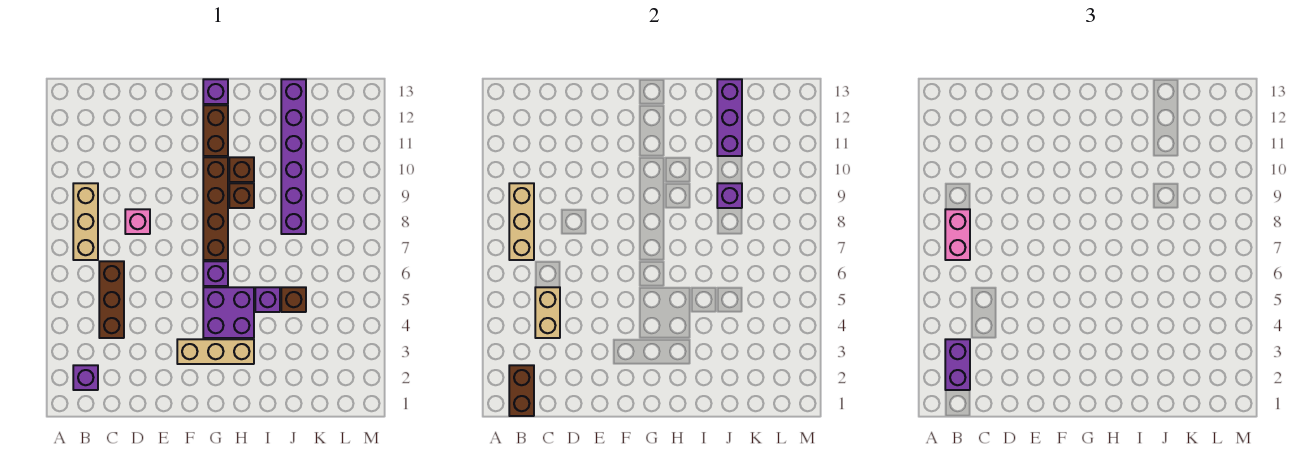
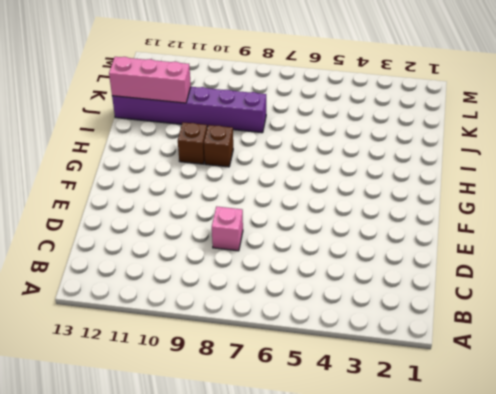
pink 1x3 brick [109,57,191,103] -> purple 1x3 brick [717,79,742,156]
none -> purple 1x1 brick [73,365,98,390]
none -> tan 1x3 brick [73,183,98,260]
none -> brown 1x3 brick [99,261,124,338]

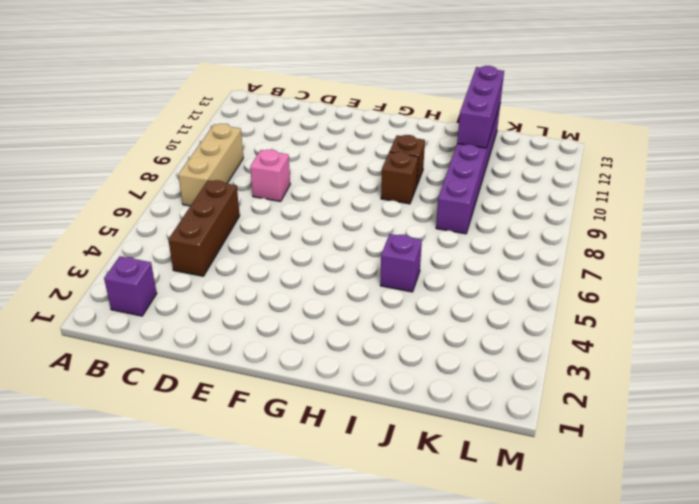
none -> tan 1x3 brick [177,339,254,364]
none -> purple 2x2 brick [203,287,254,338]
none -> purple 1x1 brick [203,261,228,286]

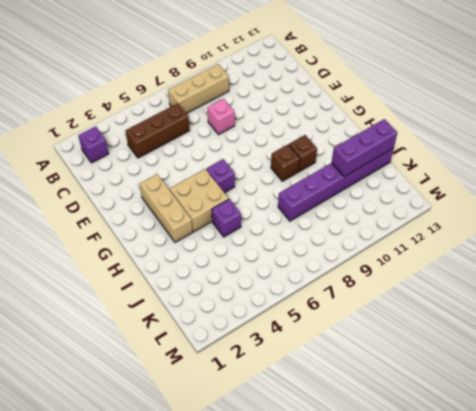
tan 2x2 brick [170,169,229,232] -> purple 2x2 brick [203,287,254,338]
none -> brown 1x4 brick [203,157,228,260]
none -> brown 1x2 brick [203,105,228,156]
none -> purple 1x1 brick [203,79,228,104]

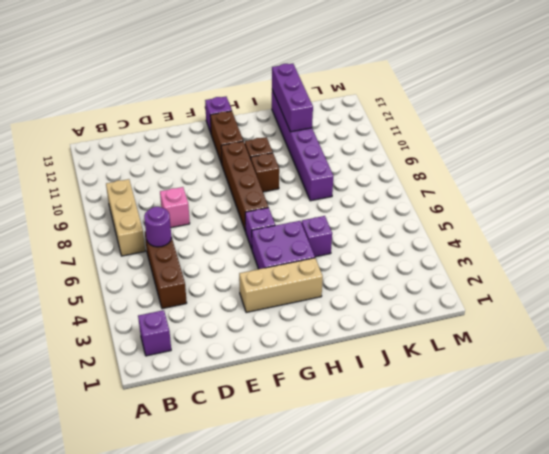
purple 1x1 round brick [144,207,171,247] -> none
none -> brown 1x1 brick [281,287,306,312]
none -> brown 1x2 brick [509,365,534,416]
none -> tan 1x3 brick [509,183,534,260]

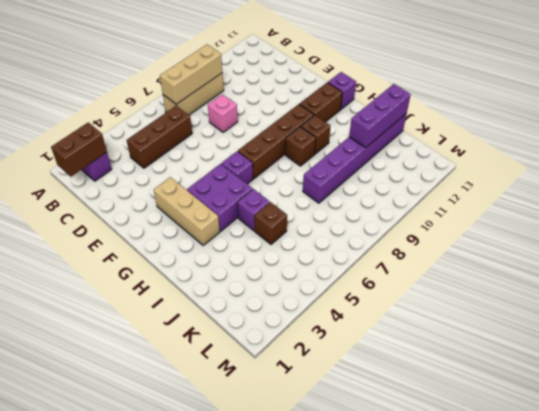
none -> tan 1x2 brick [535,287,560,338]
none -> purple 1x1 brick [717,183,742,208]
none -> purple 1x2 brick [945,339,970,390]

